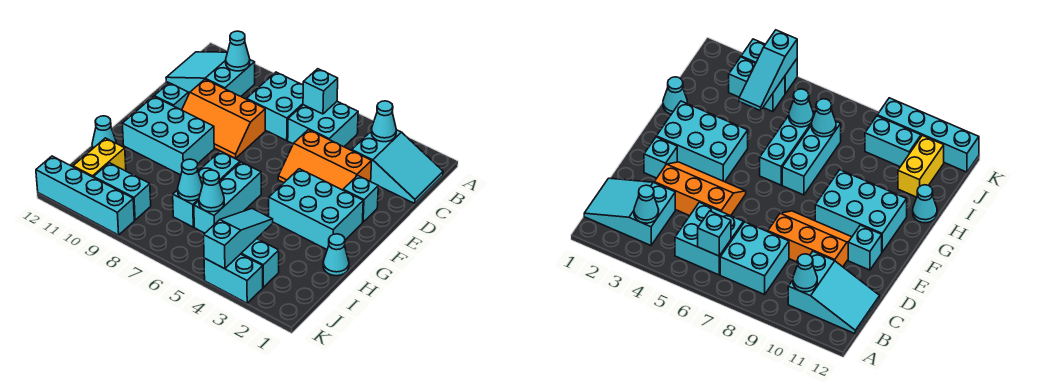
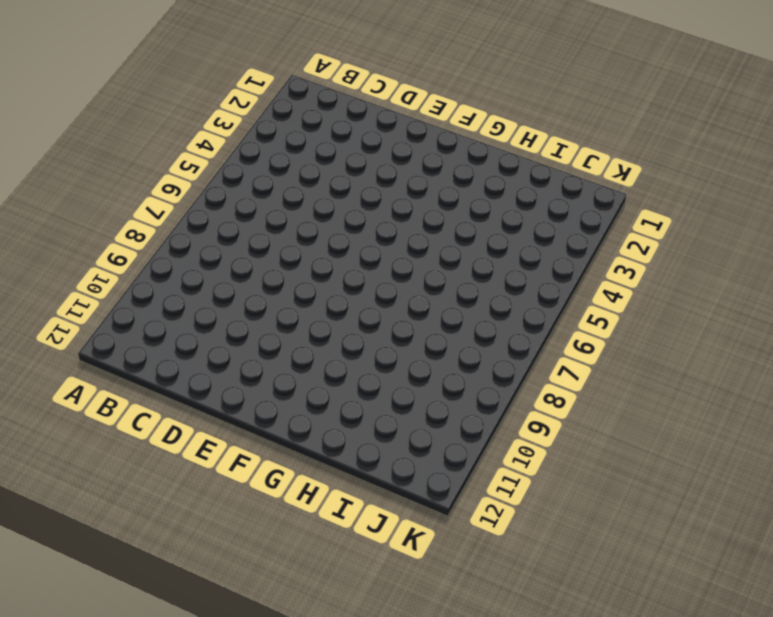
none -> cyan 2x3 slope [352,130,443,203]
none -> cyan 2x2 brick [288,102,358,147]
none -> cyan 2x2 brick [247,72,303,141]

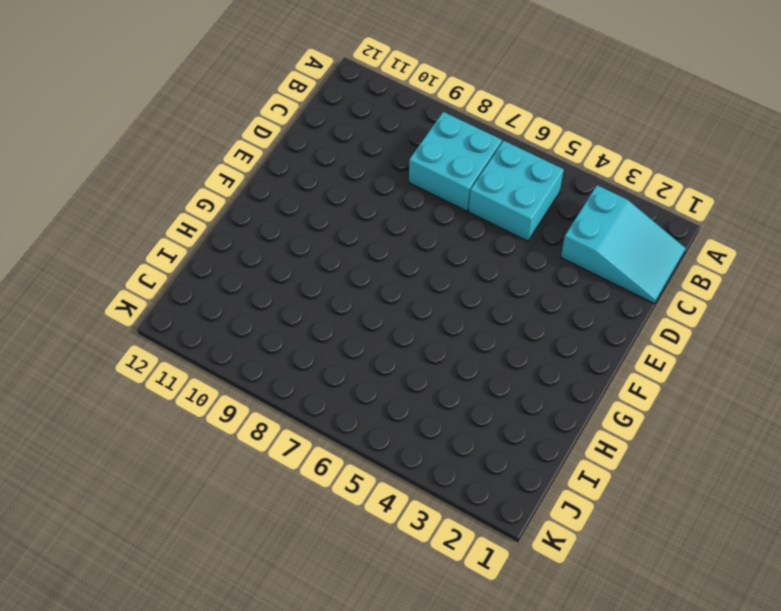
none -> cyan 2x3 slope [166,52,255,96]
none -> orange 2x3 slope [278,130,372,190]
none -> orange 2x3 slope [182,79,265,158]

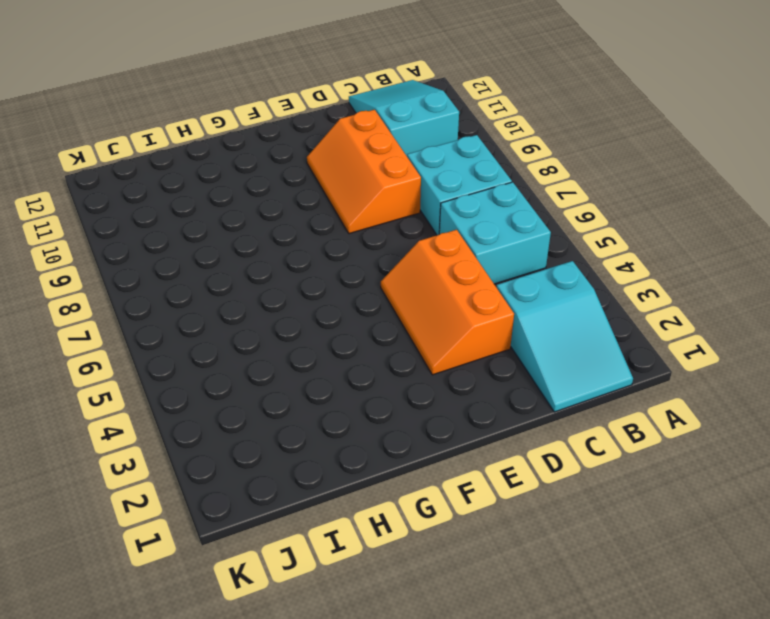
none -> cyan 1x1 brick [343,175,378,222]
none -> cyan 1x1 brick [154,83,189,110]
none -> cyan 2x3 brick [269,169,363,249]

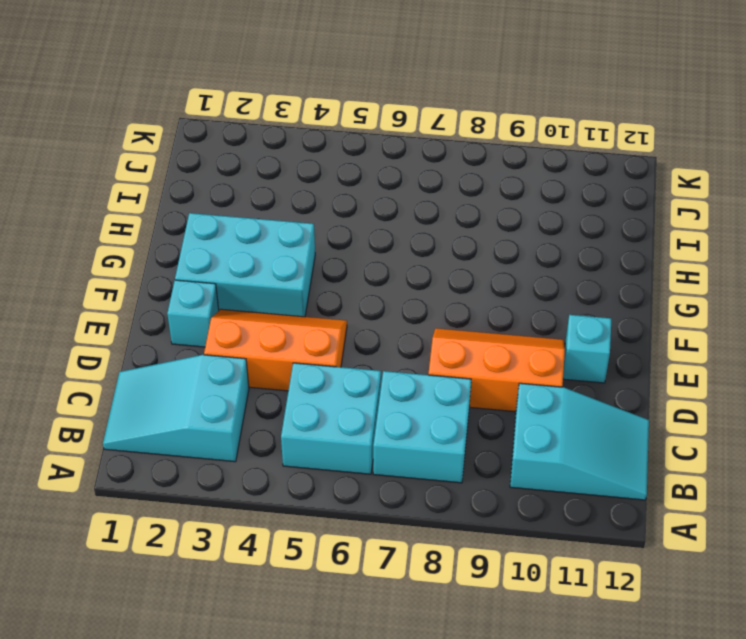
none -> cyan 2x3 brick [122,96,214,175]
none -> cyan 1x3 brick [194,162,261,233]
none -> cyan 1x3 brick [173,151,240,227]

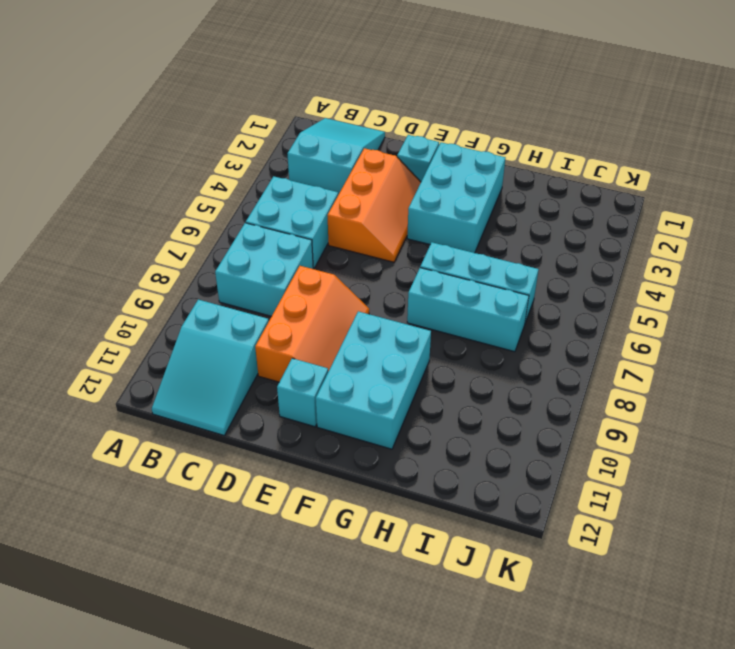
none -> cyan 1x1 cone [323,234,349,276]
none -> cyan 1x1 cone [92,116,116,149]
none -> yellow 1x2 brick [73,138,126,177]

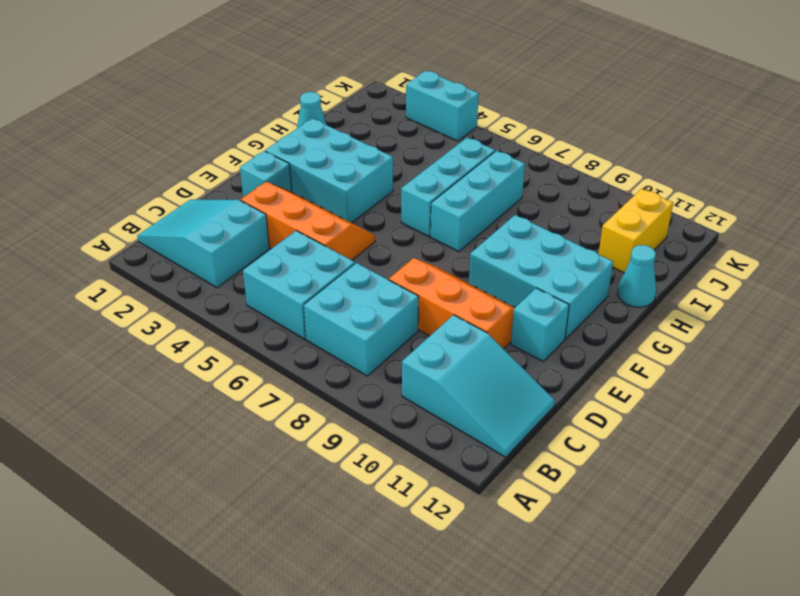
none -> cyan 1x2 brick [241,239,279,287]
none -> cyan 1x2 brick [94,163,151,220]
none -> cyan 1x4 brick [36,156,134,235]

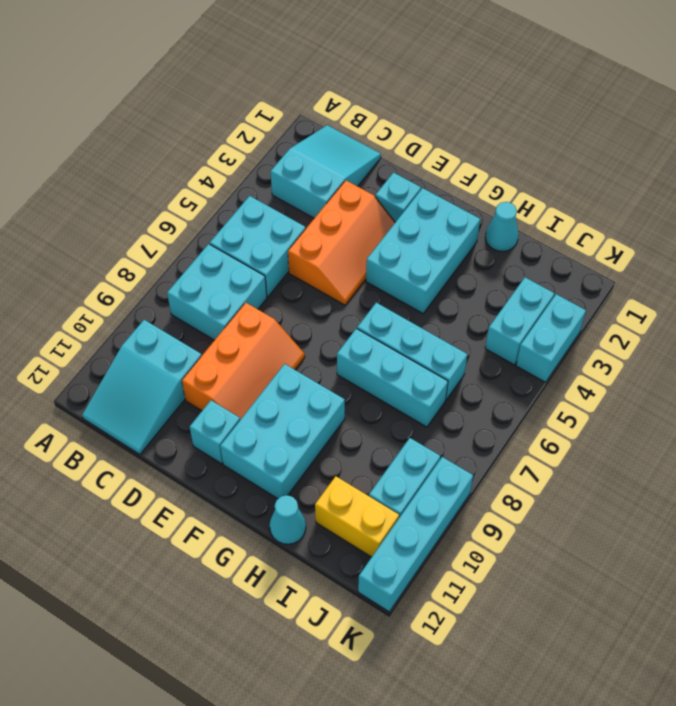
none -> cyan 1x1 cone [371,101,396,142]
none -> cyan 1x1 brick [303,69,338,114]
none -> cyan 1x1 cone [226,31,250,71]

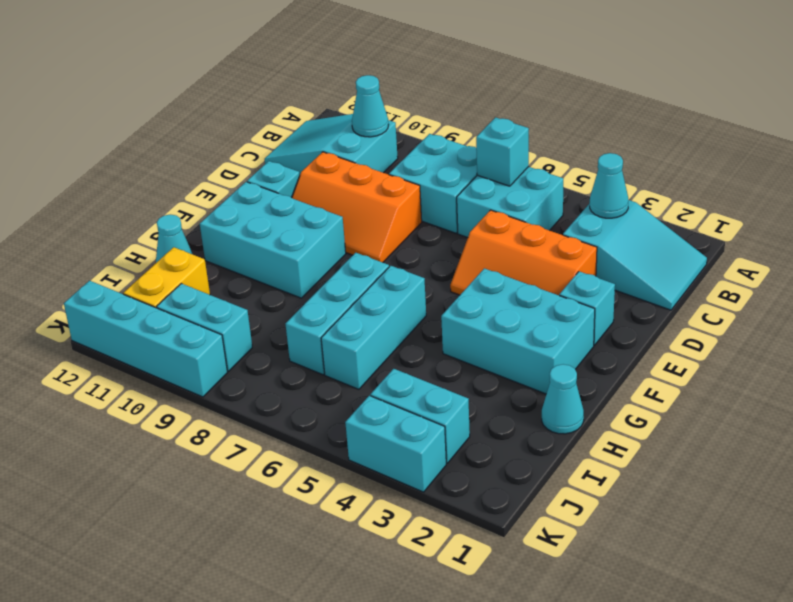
none -> cyan 1x3 slope [204,209,273,269]
none -> cyan 1x1 cone [199,170,224,212]
none -> cyan 1x1 cone [178,159,202,201]

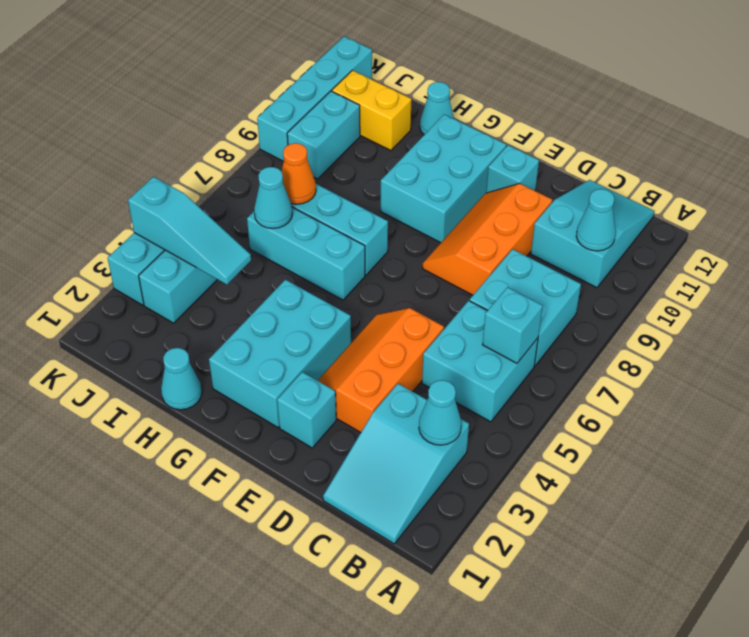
orange 1x1 cone [282,143,316,204] -> cyan 1x1 cone [178,159,202,201]

